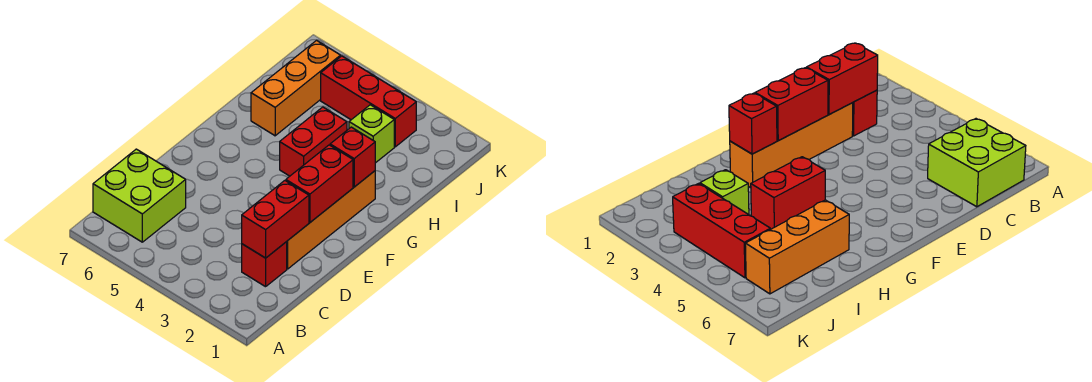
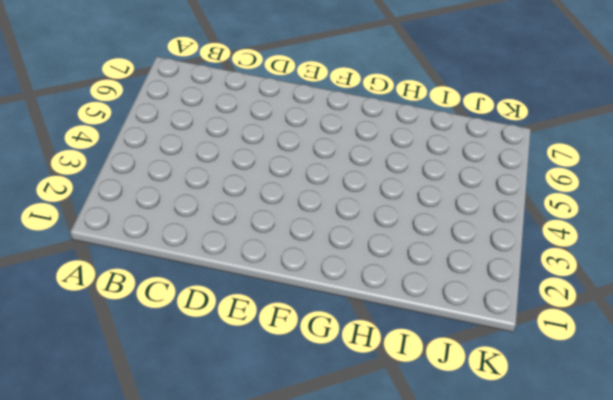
none -> lime 2x2 brick [93,149,186,242]
none -> red 1x1 brick [242,242,287,287]

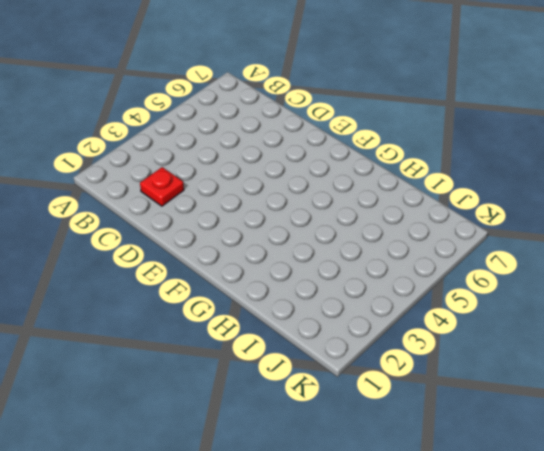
red 1x1 plate [140,167,184,206] -> red 1x1 brick [242,242,287,287]
none -> lime 2x2 brick [93,149,186,242]
none -> orange 1x4 brick [287,171,375,269]

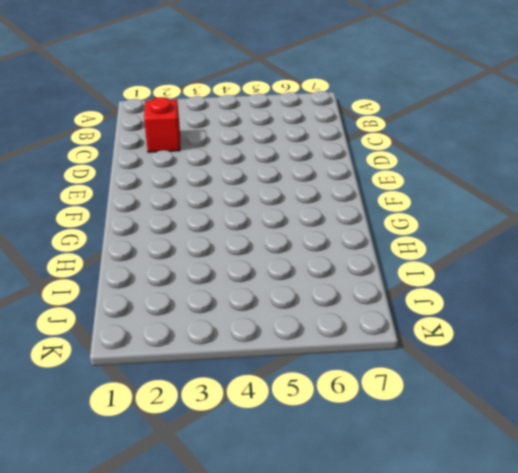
none -> lime 2x2 brick [93,149,186,242]
none -> orange 1x4 brick [287,171,375,269]

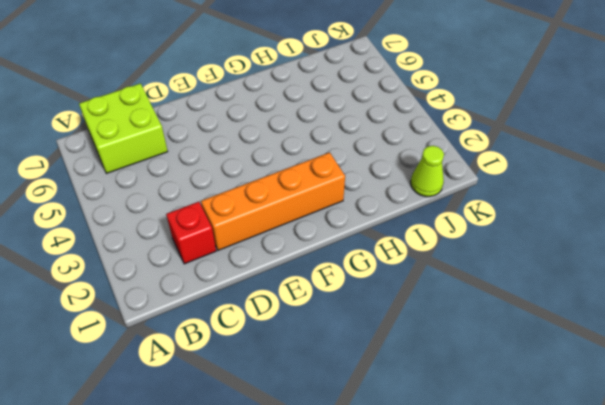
lime 1x1 cone [411,146,444,197] -> none
none -> red 1x2 brick [280,107,347,176]
none -> orange 1x3 brick [251,41,341,136]

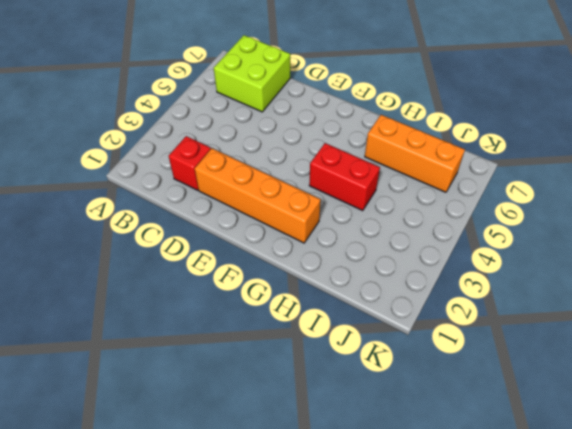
none -> lime 1x1 brick [349,105,394,163]
none -> red 1x3 brick [321,56,416,147]

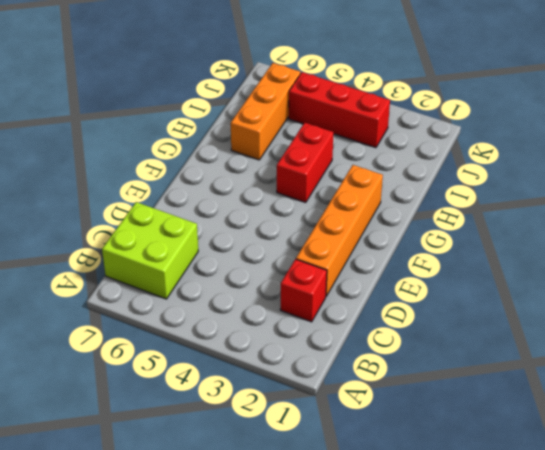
none -> lime 1x1 brick [349,105,394,163]
none -> red 1x2 brick [242,181,309,258]

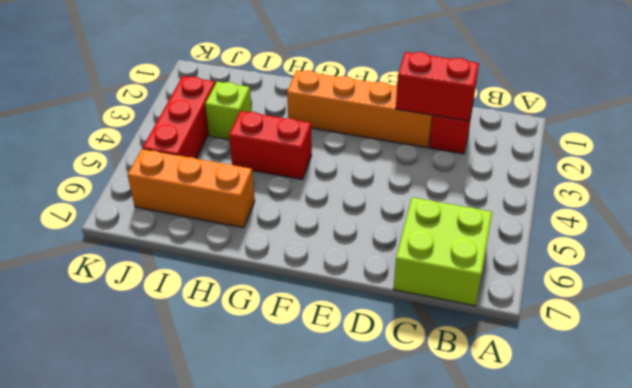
none -> red 1x2 brick [286,145,353,222]
none -> red 1x1 brick [330,127,375,187]

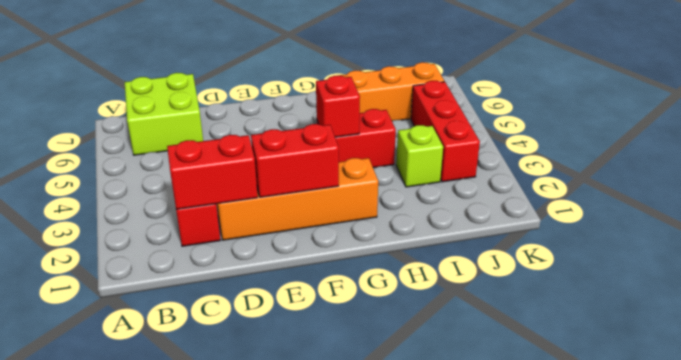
red 1x1 brick [316,76,360,137] -> red 1x1 brick moved to [330,127,375,187]

